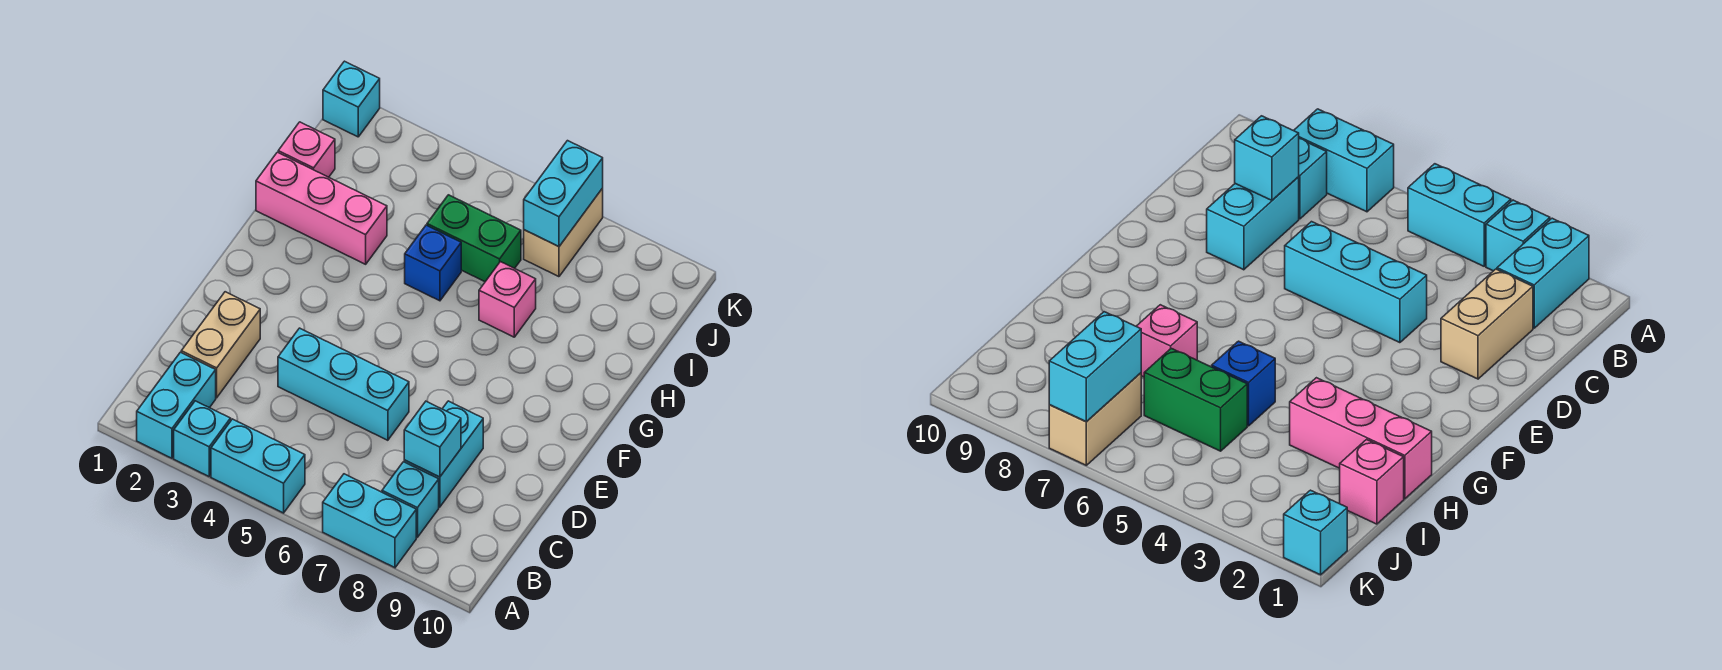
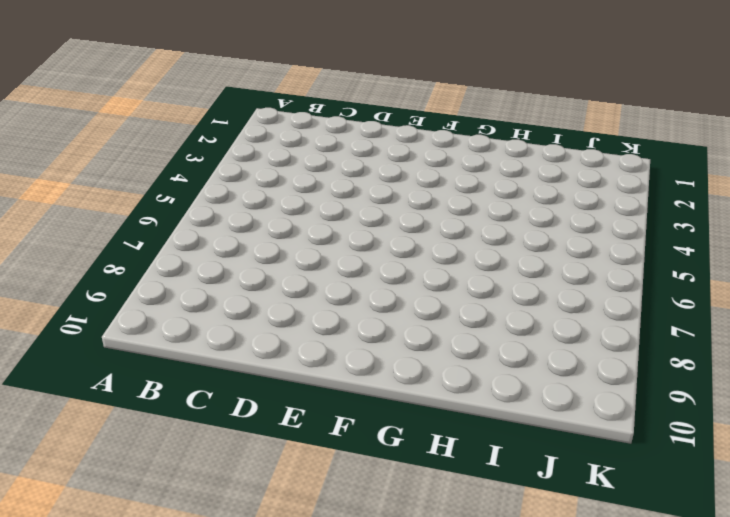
none -> cyan 1x2 brick [137,352,216,458]
none -> cyan 1x1 brick [174,401,231,476]
none -> cyan 1x2 brick [211,419,305,513]

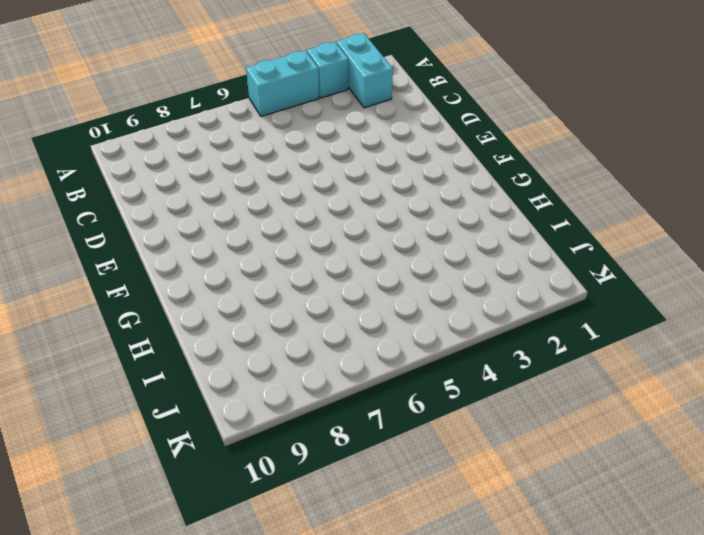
none -> cyan 1x2 brick [323,474,416,568]
none -> cyan 1x1 brick [382,462,439,537]
none -> tan 1x2 brick [181,292,260,398]

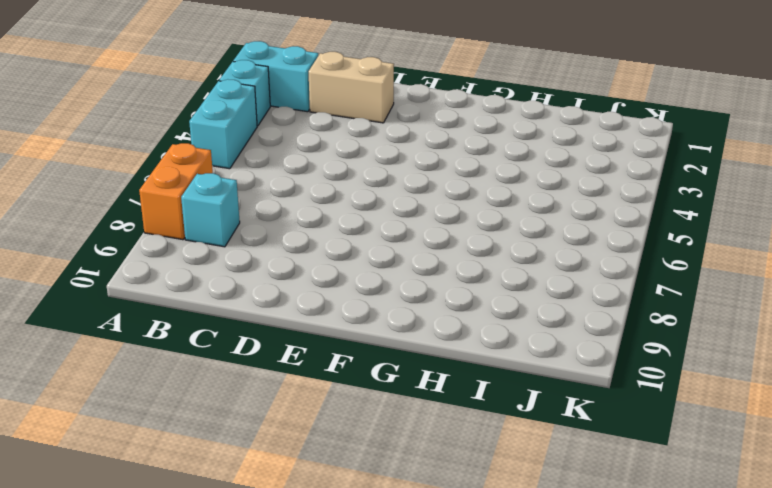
orange 1x2 brick [139,143,213,240] -> cyan 1x2 brick [323,474,416,568]
none -> cyan 1x2 brick [404,401,483,507]
none -> cyan 1x3 brick [278,328,409,440]
none -> pink 1x3 brick [256,152,387,264]

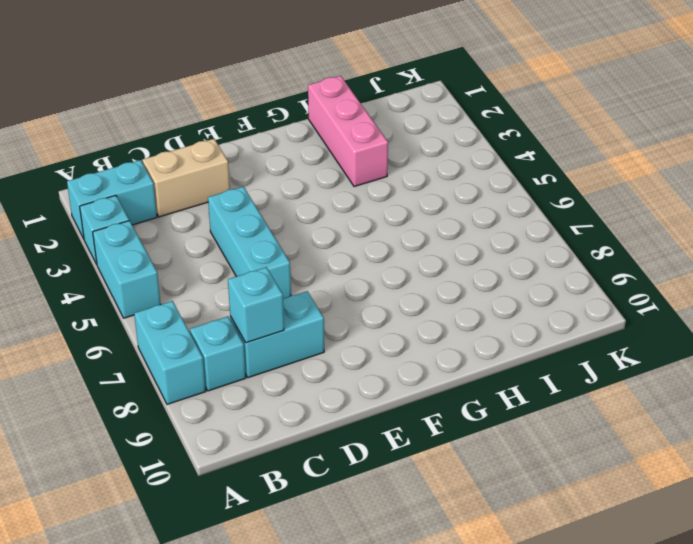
none -> blue 1x1 brick [405,225,461,301]
none -> pink 1x1 brick [479,262,536,337]
none -> pink 1x1 brick [278,122,335,177]

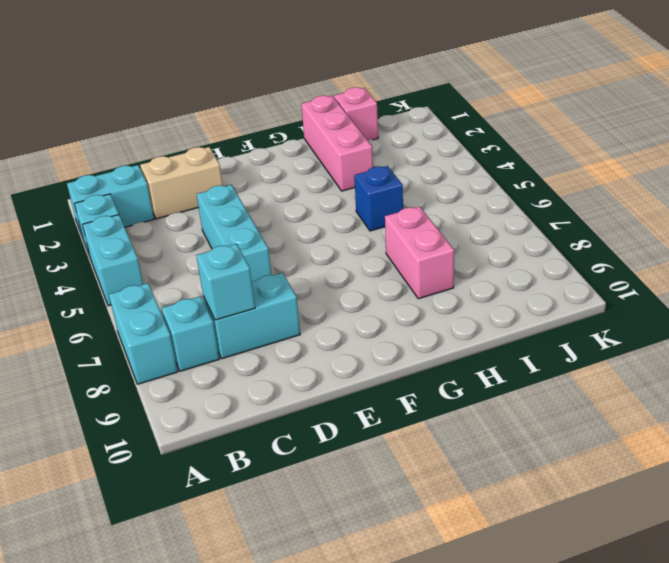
pink 1x2 brick [385,206,454,299] -> pink 1x1 brick [479,262,536,337]
none -> green 1x2 brick [427,195,521,282]
none -> tan 1x2 brick [524,188,603,277]
none -> cyan 1x1 brick [323,61,380,137]

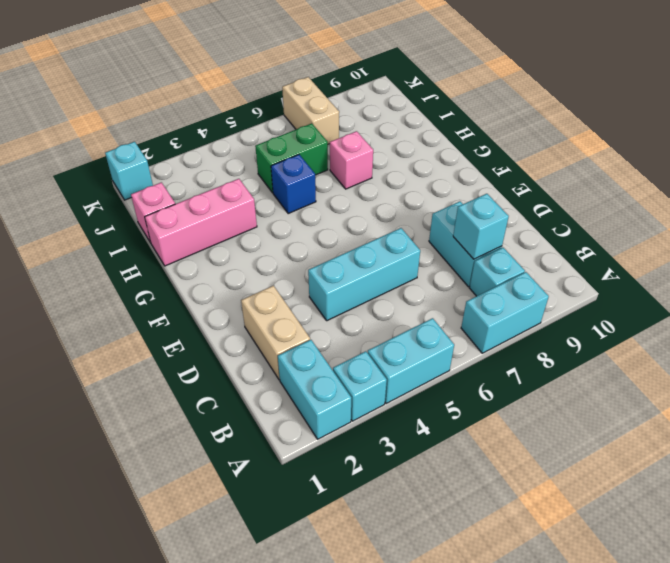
none -> cyan 1x2 brick [524,141,603,247]

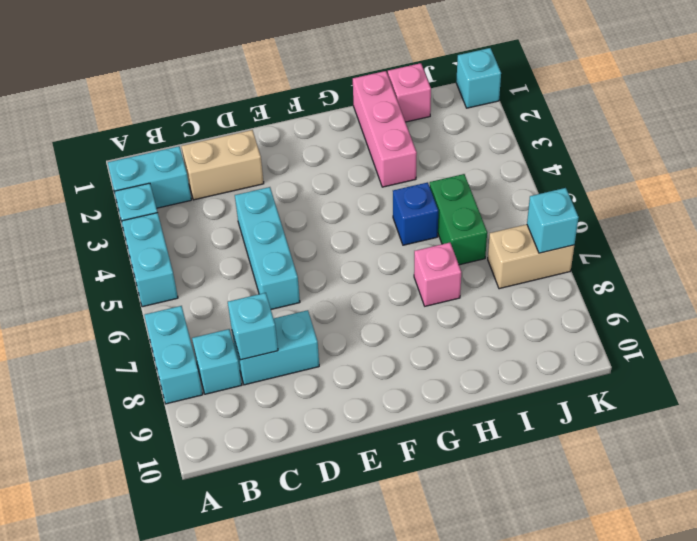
cyan 1x1 brick [527,188,579,253] -> cyan 1x2 brick [524,141,603,247]

